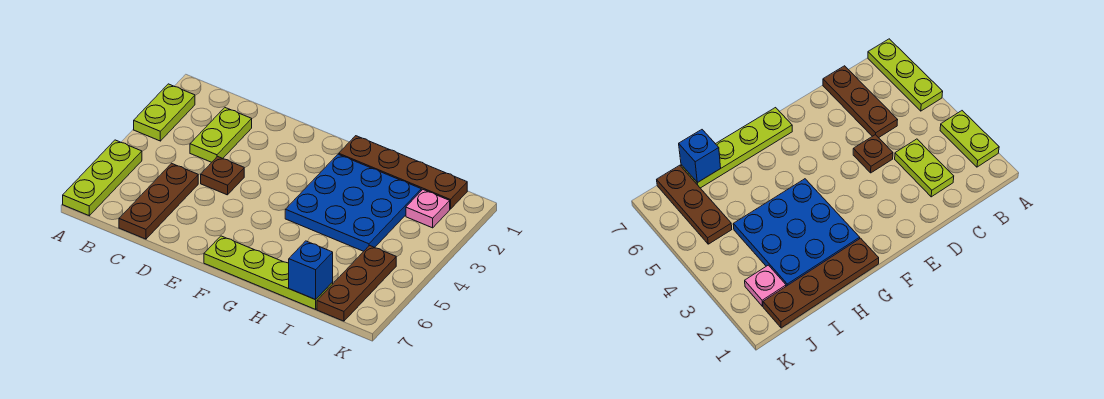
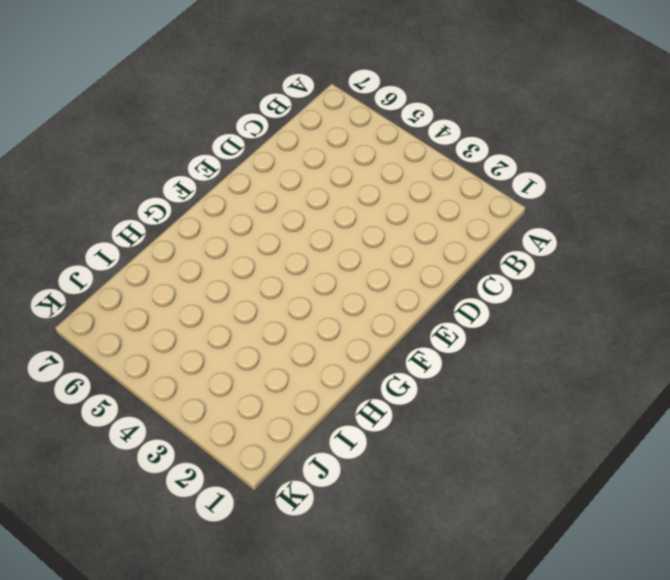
none -> lime 1x2 plate [134,84,195,141]
none -> lime 1x3 plate [63,140,142,216]

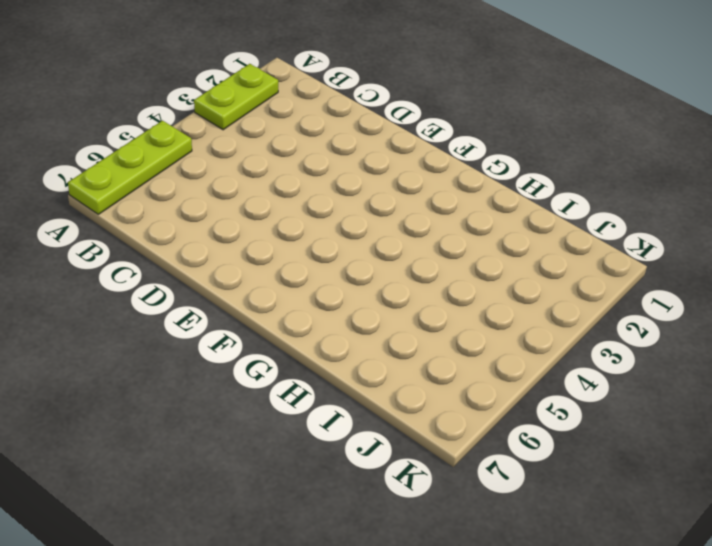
none -> lime 1x2 plate [190,108,252,162]
none -> brown 1x3 plate [119,163,198,239]

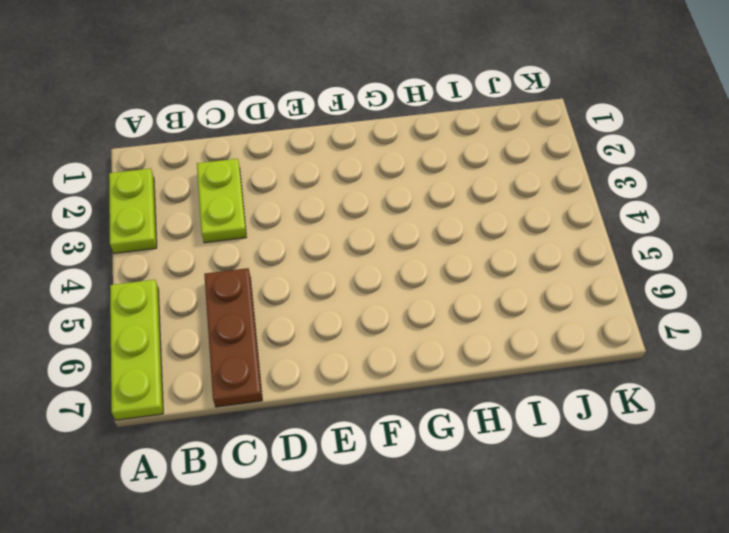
none -> brown 1x1 plate [201,156,244,195]
none -> lime 1x4 plate [204,236,333,309]

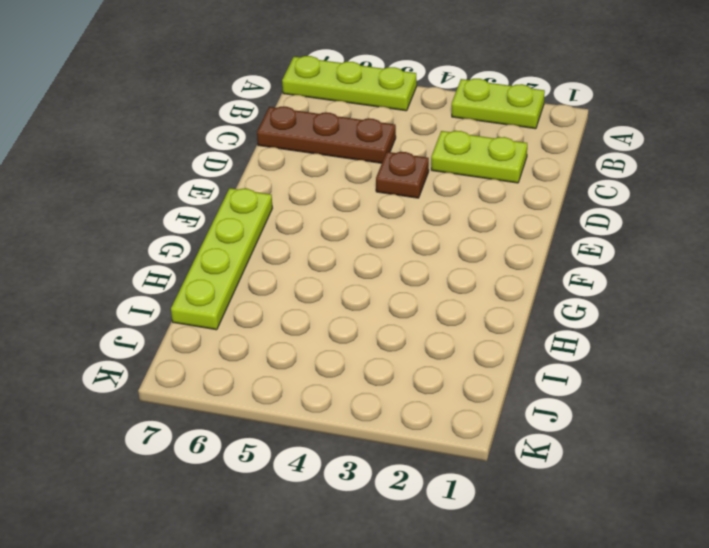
none -> brown 1x4 plate [339,136,467,209]
none -> blue 3x3 plate [285,154,421,251]

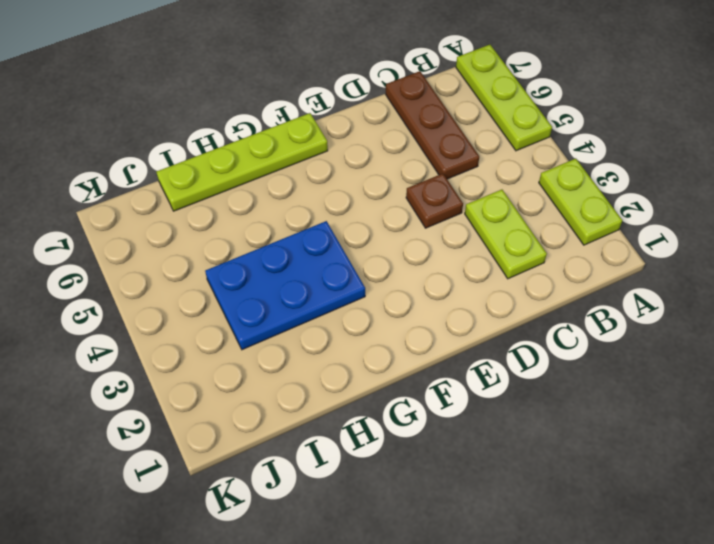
blue 2x3 plate [205,221,365,350] -> blue 3x3 plate [285,154,421,251]
none -> brown 1x4 plate [339,136,467,209]
none -> pink 1x1 plate [406,190,450,228]

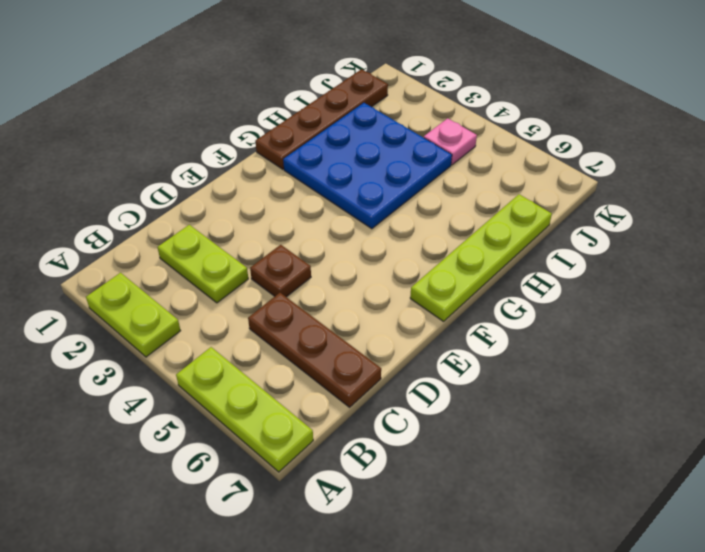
pink 1x1 plate [424,118,477,165] -> pink 1x1 plate moved to [406,190,450,228]
none -> brown 1x3 plate [317,246,396,321]
none -> blue 1x1 brick [289,241,333,300]

